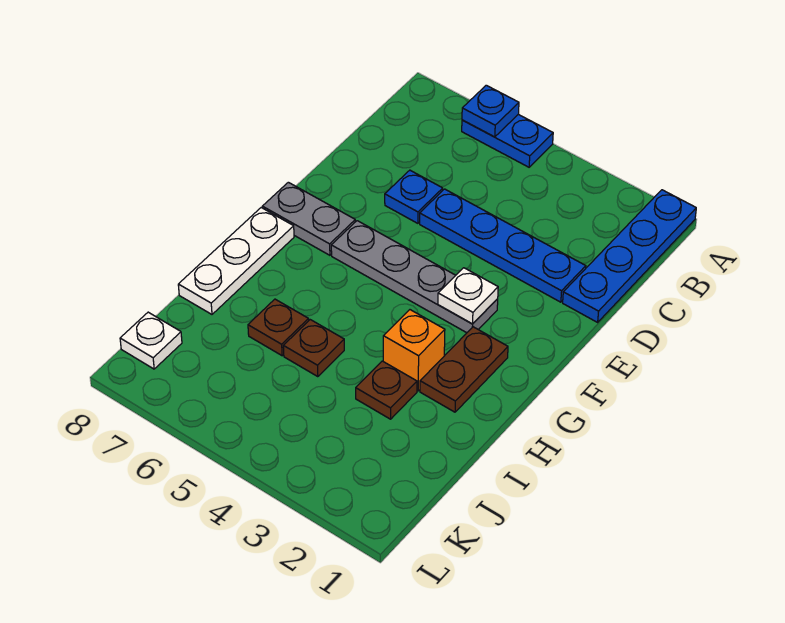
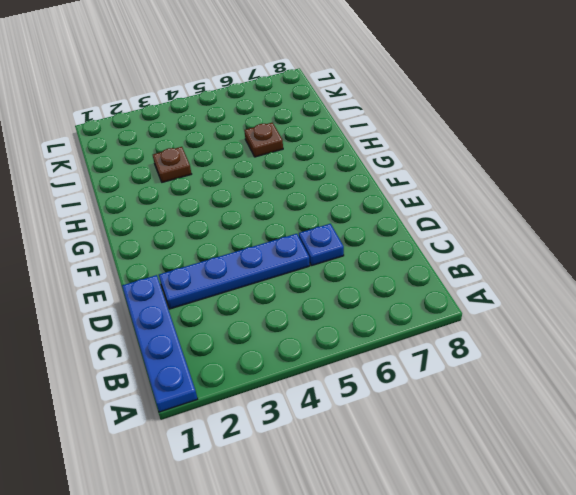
none -> blue 1x2 plate [462,114,553,167]
none -> grey 1x4 plate [331,221,498,333]
none -> grey 1x2 plate [262,182,355,255]

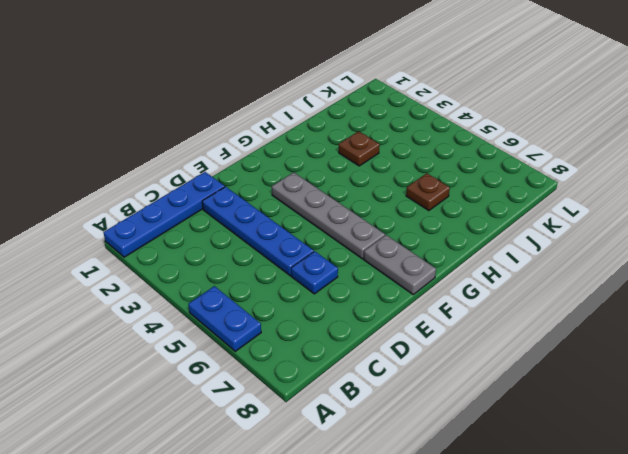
none -> brown 1x2 plate [420,327,508,412]
none -> white 1x3 plate [178,208,294,314]
none -> orange 1x1 brick [383,310,445,391]

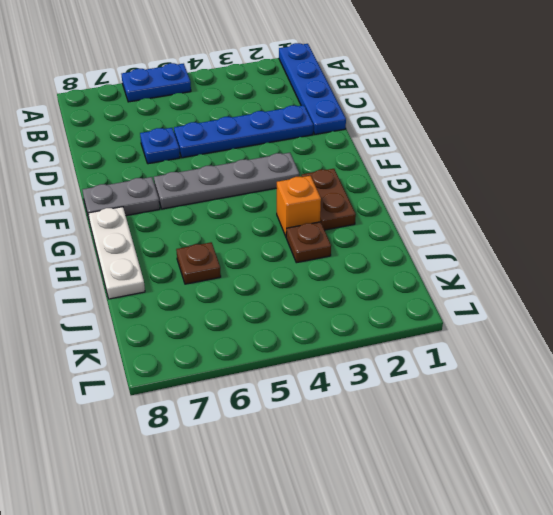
none -> brown 1x1 plate [283,320,344,377]
none -> white 1x1 plate [120,312,182,369]
none -> blue 1x1 plate [462,85,519,137]

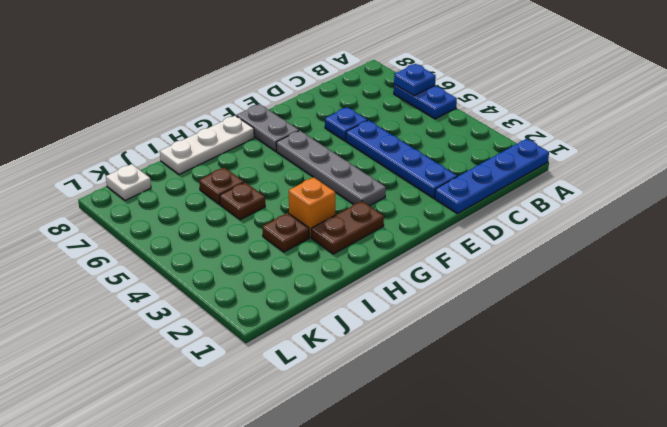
none -> white 1x1 plate [438,268,498,324]

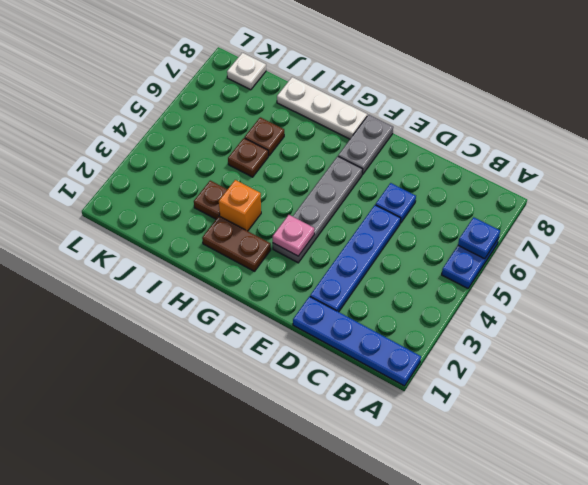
pink 1x1 plate [273,215,314,256] -> white 1x1 plate [438,268,498,324]

